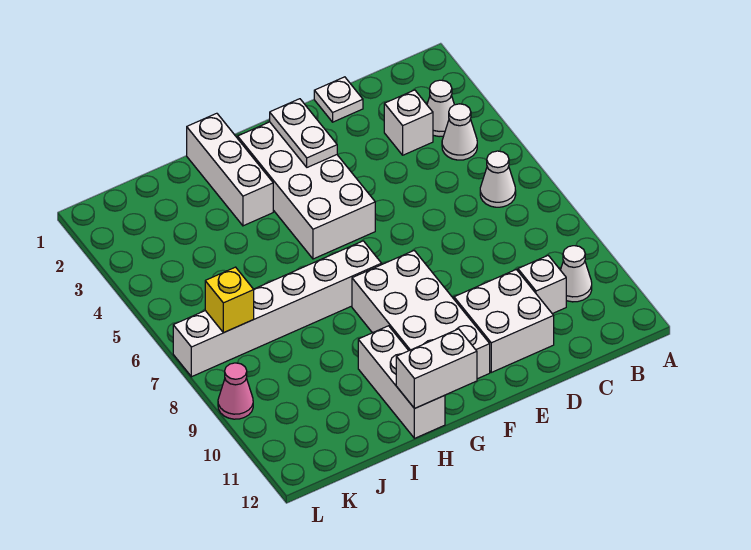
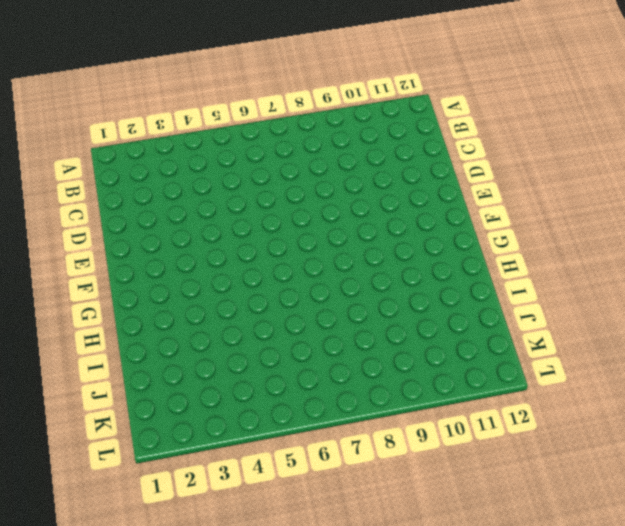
none -> white 1x1 cone [427,80,454,137]
none -> white 1x1 cone [442,104,477,160]
none -> white 1x1 cone [480,151,516,207]

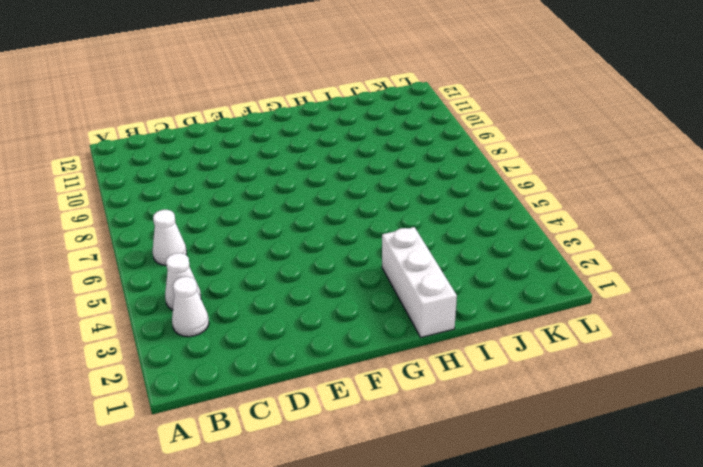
none -> white 1x1 cone [561,246,592,302]
none -> white 1x1 brick [384,90,433,155]
none -> white 1x1 brick [518,256,566,314]

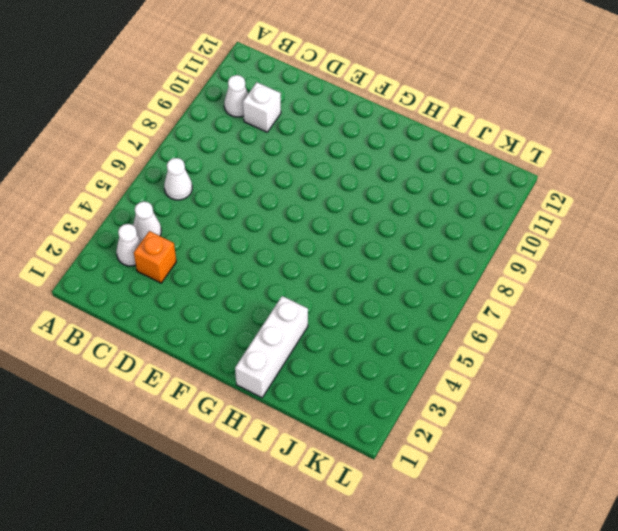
orange 1x1 brick [134,231,176,283] -> white 1x1 brick [384,90,433,155]
none -> white 1x1 plate [314,77,363,122]
none -> white 2x2 brick [454,270,554,372]
none -> white 2x4 brick [238,122,375,259]

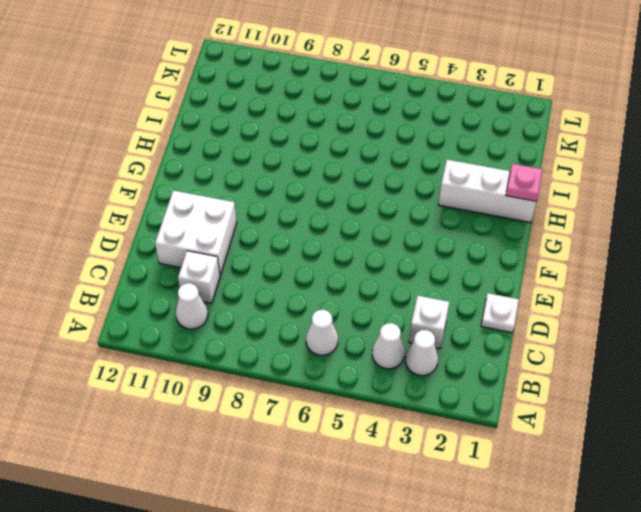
pink 1x1 plate [506,164,543,201] -> none
none -> white 2x4 brick [238,122,375,259]
none -> white 2x4 brick [352,251,490,379]
none -> white 1x6 brick [173,241,382,377]

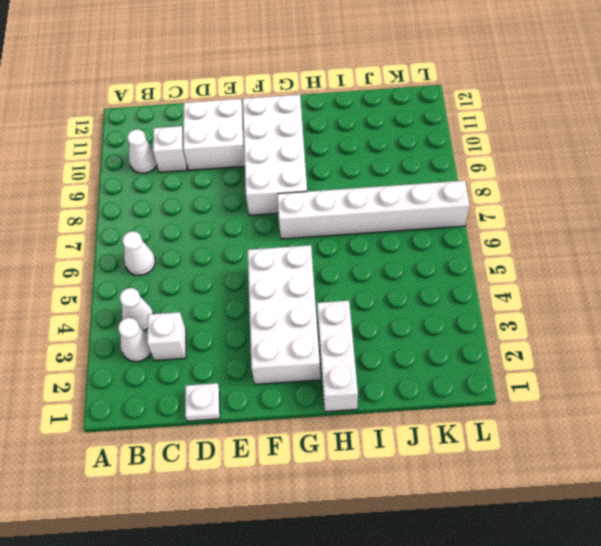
none -> white 1x3 brick [358,326,445,438]
none -> pink 1x1 cone [218,363,253,419]
none -> white 1x2 plate [270,99,337,167]

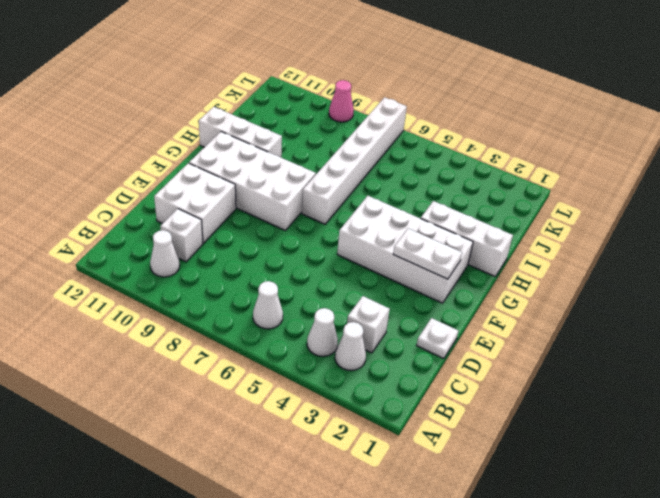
none -> white 1x2 brick [396,329,477,409]
none -> yellow 1x1 brick [205,267,254,333]

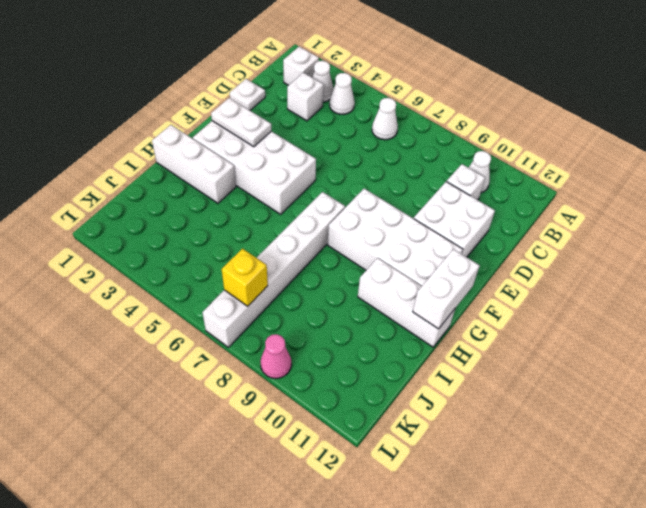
white 1x1 brick [283,46,319,86] -> none

